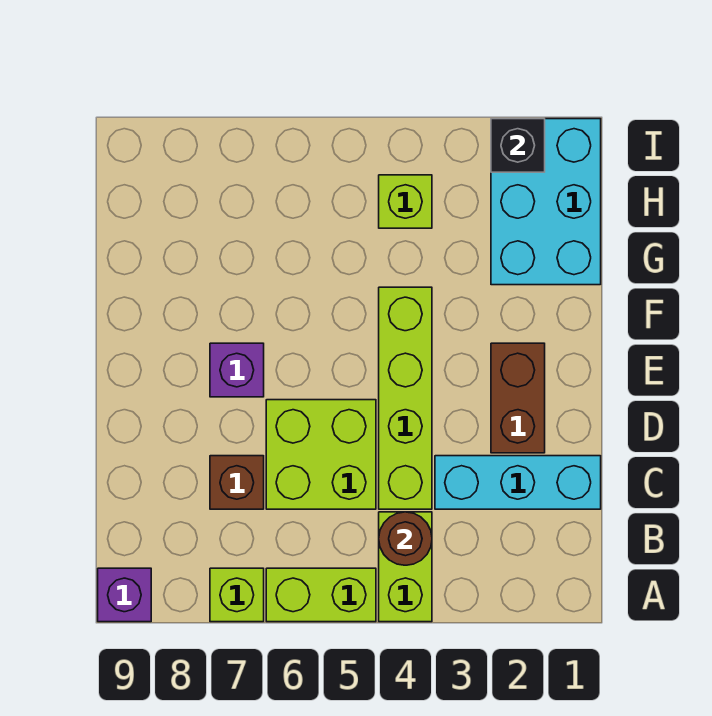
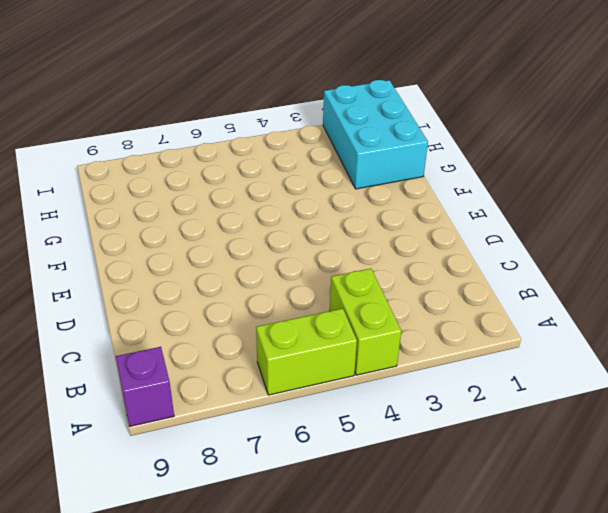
none -> lime 1x1 brick [210,568,264,622]
none -> cyan 1x3 brick [435,456,601,509]
none -> lime 1x4 brick [379,287,432,509]

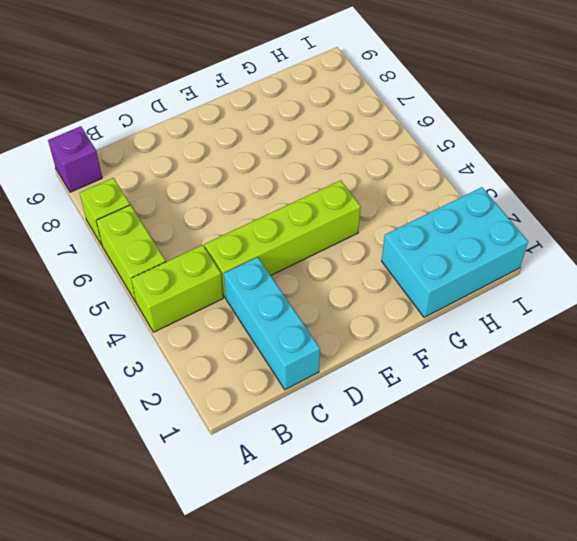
none -> lime 2x2 brick [266,400,376,509]
none -> brown 1x1 brick [210,456,264,509]
none -> brown 1x2 brick [491,343,545,453]

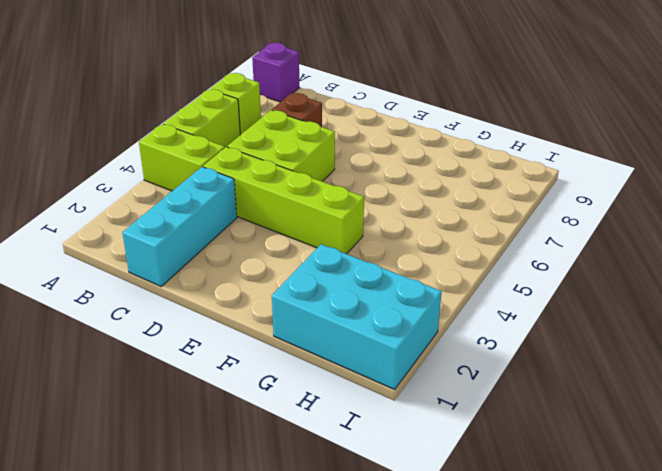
none -> brown 1x2 brick [491,343,545,453]
none -> purple 1x1 brick [210,343,264,397]
none -> lime 1x1 brick [379,175,432,228]

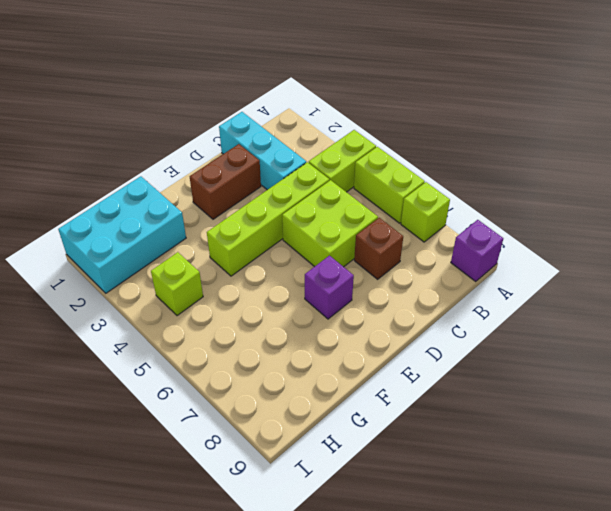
none -> brown 1x1 round brick [379,512,432,565]
none -> black 1x1 brick [491,119,545,172]

